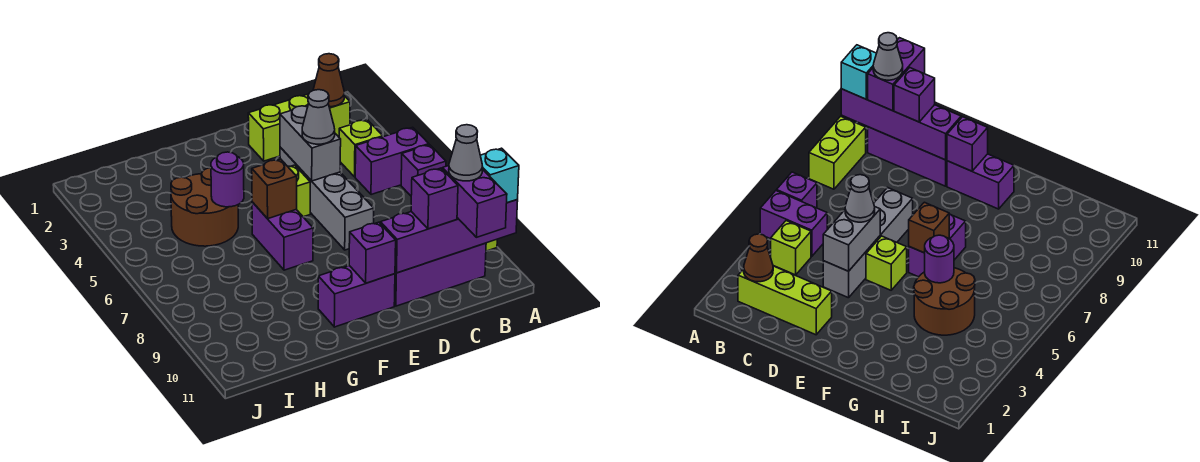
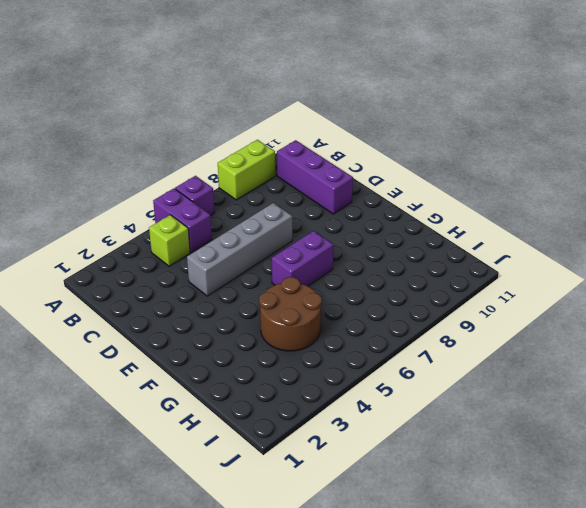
none -> lime 1x3 brick [248,94,350,161]
none -> lime 1x1 brick [288,165,310,217]
none -> purple 1x2 brick [318,266,395,327]

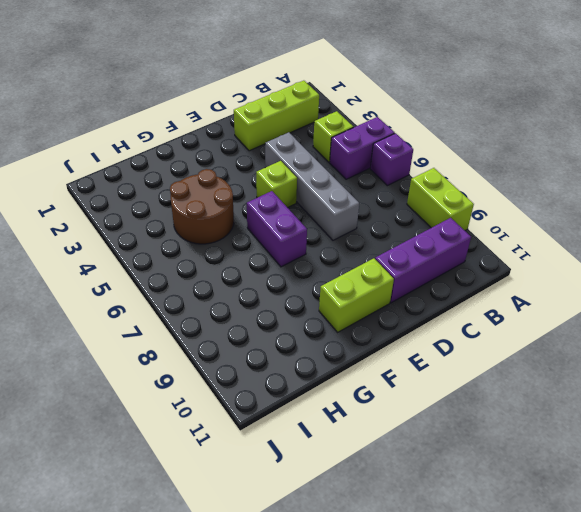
lime 1x2 brick [319,258,394,332] -> purple 1x2 brick [318,266,395,327]
none -> purple 1x4 brick [380,200,518,273]
none -> brown 1x1 cone [313,54,344,107]
none -> grey 1x2 brick [280,105,341,181]

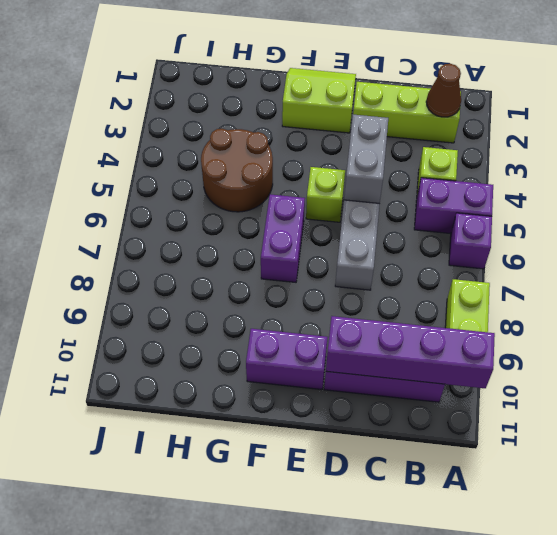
lime 2x2 slope [282,68,356,133] -> none
none -> purple 1x1 brick [349,222,396,283]
none -> brown 1x1 brick [252,159,297,219]
none -> purple 1x1 round brick [211,152,244,207]

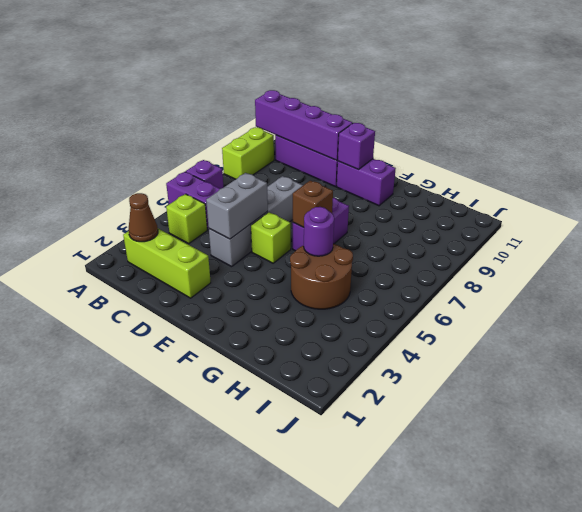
none -> cyan 1x1 brick [480,148,519,203]
none -> purple 1x2 brick [442,166,507,237]
none -> purple 1x1 brick [411,168,458,229]

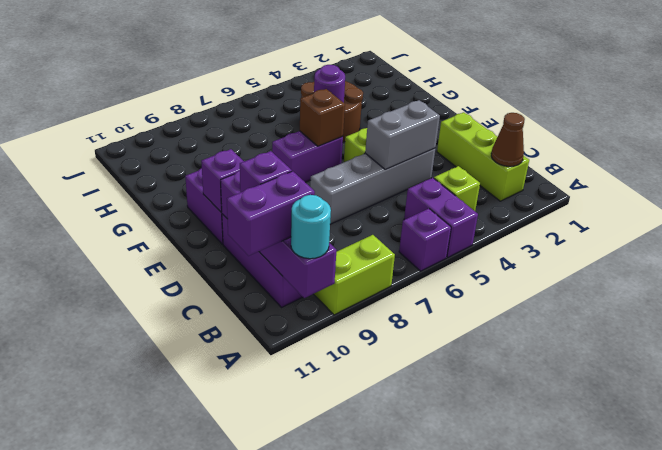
cyan 1x1 round brick [291,195,331,259] -> cyan 1x1 brick [480,148,519,203]
none -> grey 1x1 cone [302,90,335,144]
none -> grey 1x1 cone [449,125,483,181]

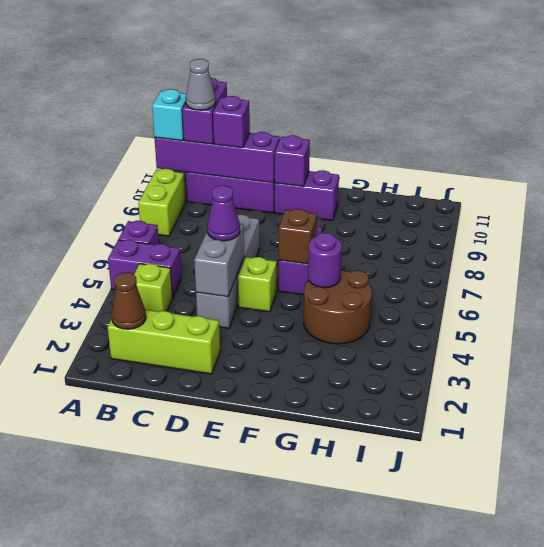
purple 1x1 cone [207,185,240,241] -> grey 1x1 cone [302,90,335,144]

